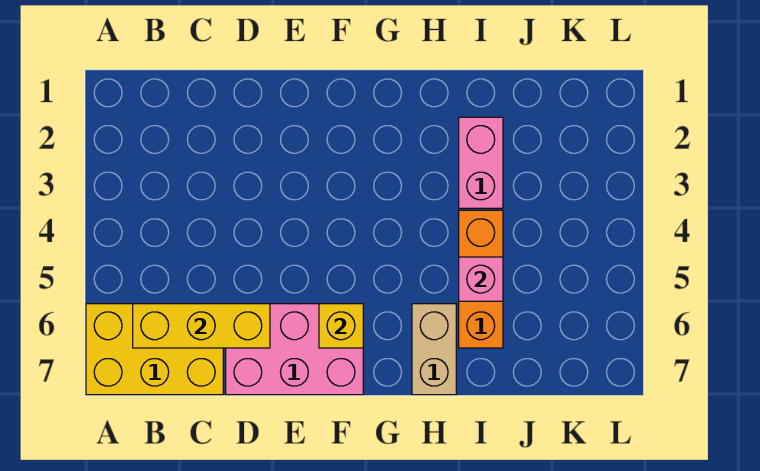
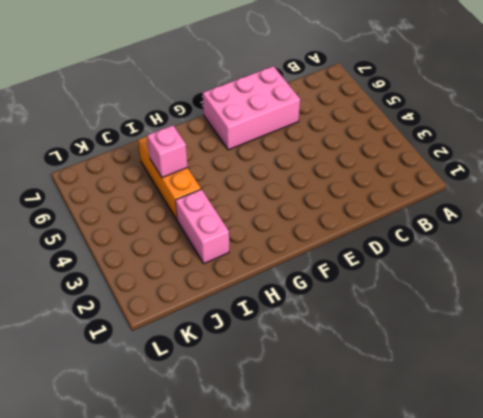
none -> yellow 2x3 brick [86,304,223,395]
none -> tan 1x2 brick [412,304,456,395]

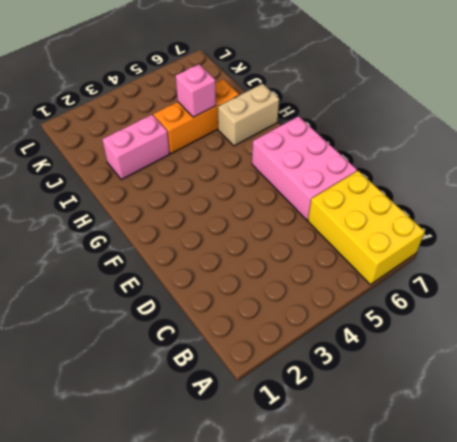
none -> yellow 1x3 brick [133,304,270,348]
none -> yellow 1x1 brick [319,304,363,348]

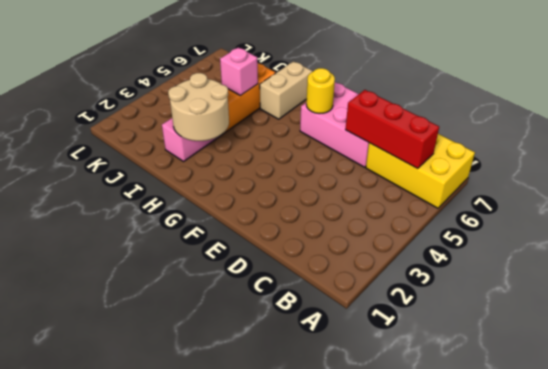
red 1x3 brick [346,90,439,168] -> yellow 1x3 brick [133,304,270,348]
yellow 1x1 round brick [306,68,335,114] -> yellow 1x1 brick [319,304,363,348]
tan 2x2 round brick [168,73,229,141] -> none

